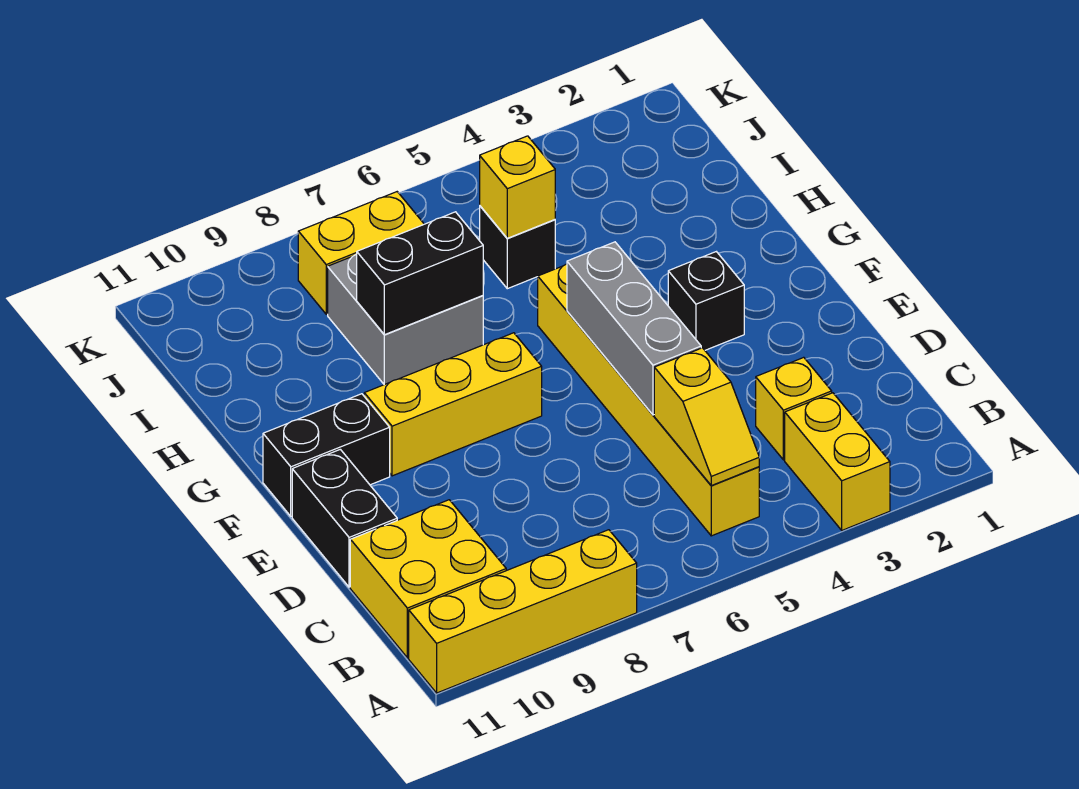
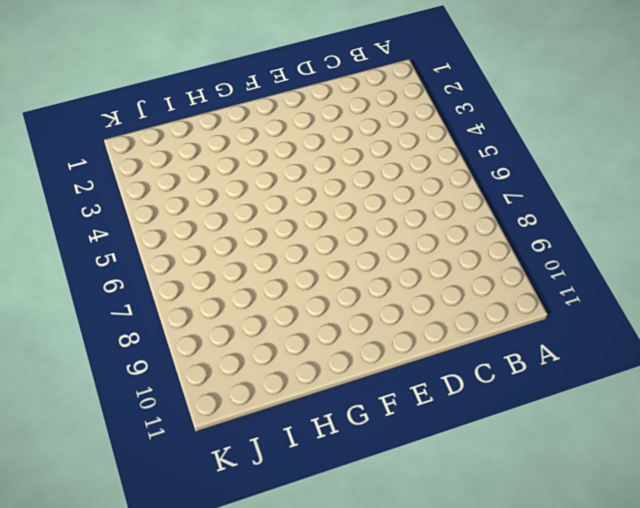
none -> yellow 1x2 brick [785,393,890,530]
none -> yellow 1x4 brick [409,530,637,693]
none -> yellow 1x6 brick [538,264,759,536]

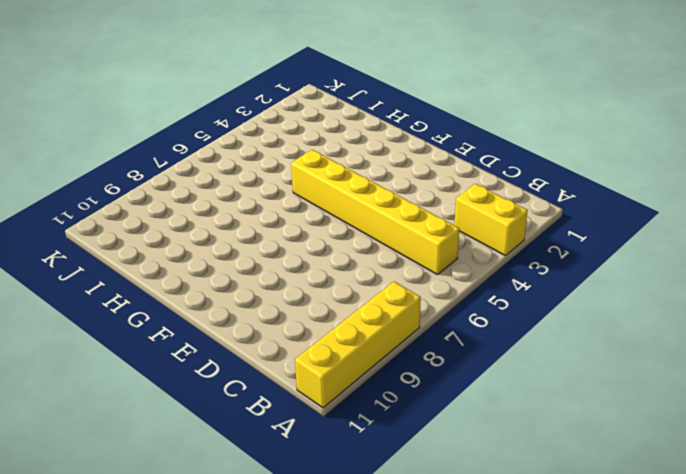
none -> yellow 2x2 brick [350,500,506,658]
none -> yellow 1x1 brick [756,357,832,460]
none -> black 1x2 brick [292,449,397,587]

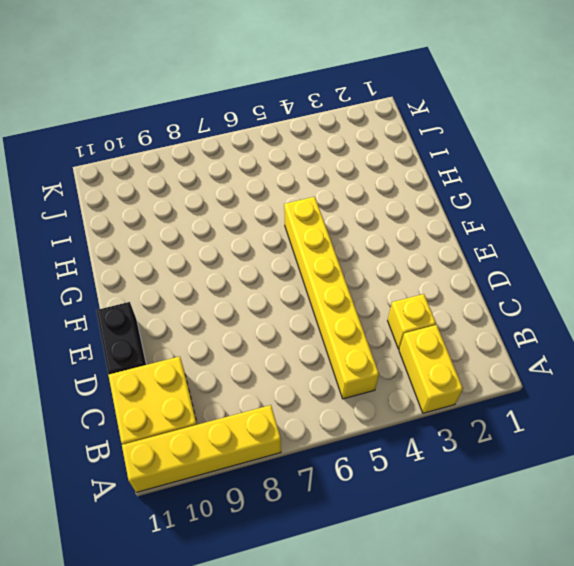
none -> black 1x1 brick [668,252,744,350]
none -> yellow 1x3 brick [364,333,542,476]
none -> black 1x2 brick [263,394,390,516]

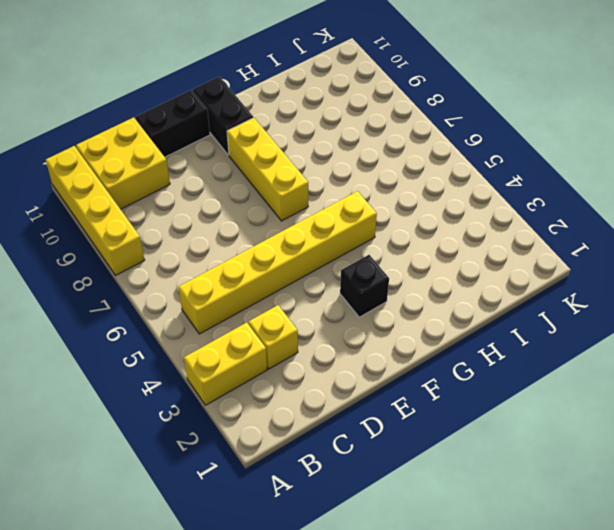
none -> grey 2x2 brick [328,254,483,384]
none -> black 1x1 brick [480,206,555,289]
none -> yellow 1x2 brick [298,192,424,314]

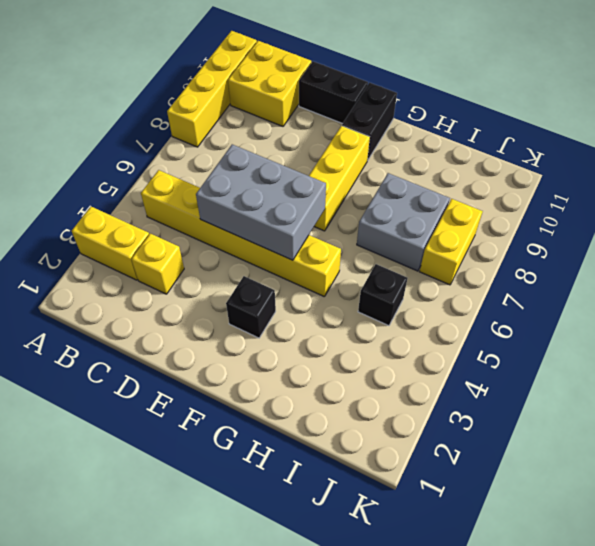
grey 2x3 brick [196,144,326,260] -> grey 1x3 brick [567,242,701,415]
none -> yellow 1x2 slope [654,348,759,486]
none -> black 1x2 brick [357,212,483,335]
none -> yellow 1x1 brick [480,136,555,238]

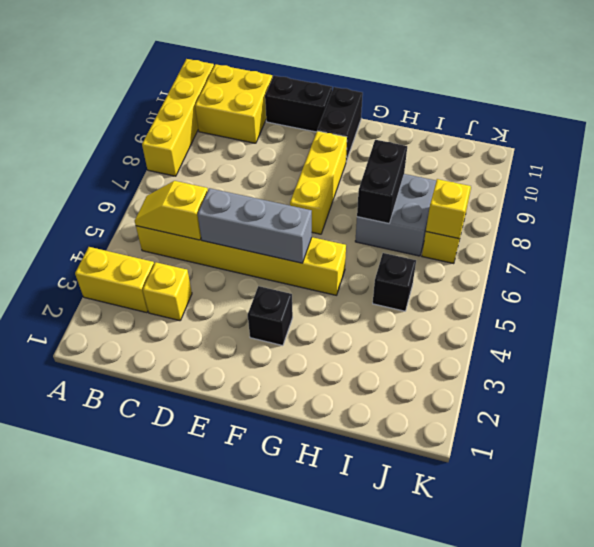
yellow 1x1 brick [426,179,471,239] -> yellow 1x1 brick moved to [480,136,555,238]

